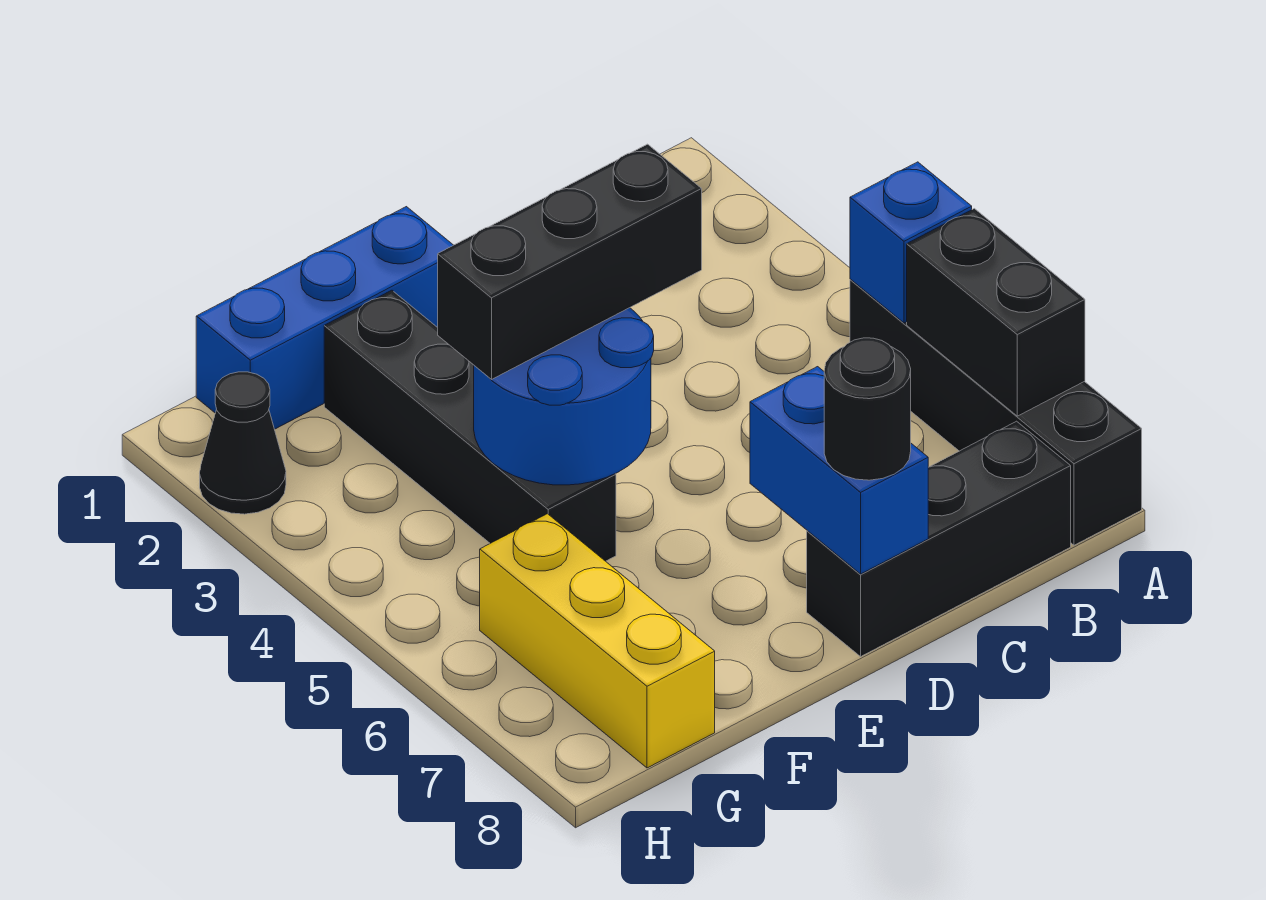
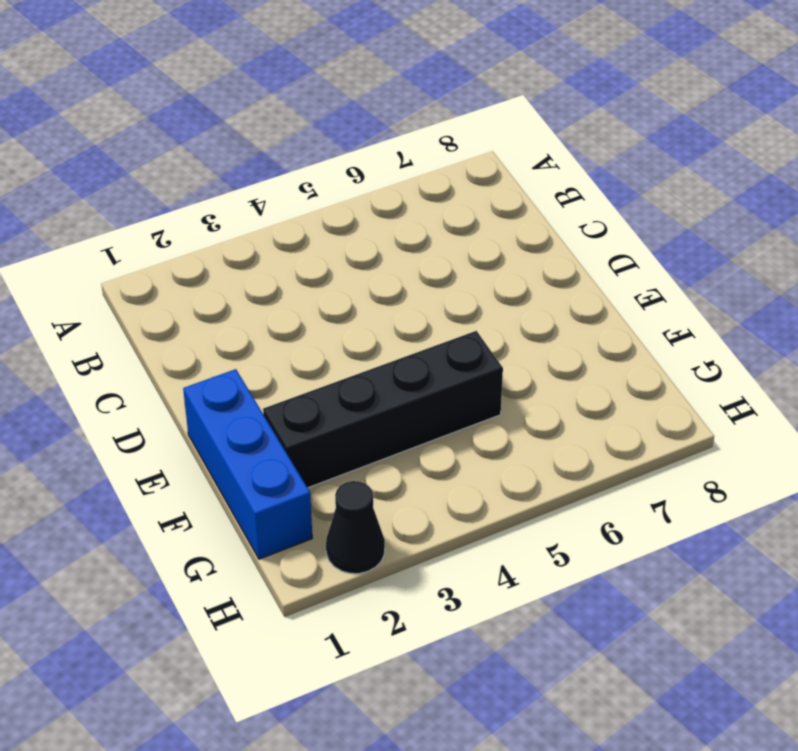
none -> black 1x4 brick [850,279,1142,545]
none -> black 1x3 brick [807,421,1071,657]
none -> yellow 1x3 brick [480,514,715,768]

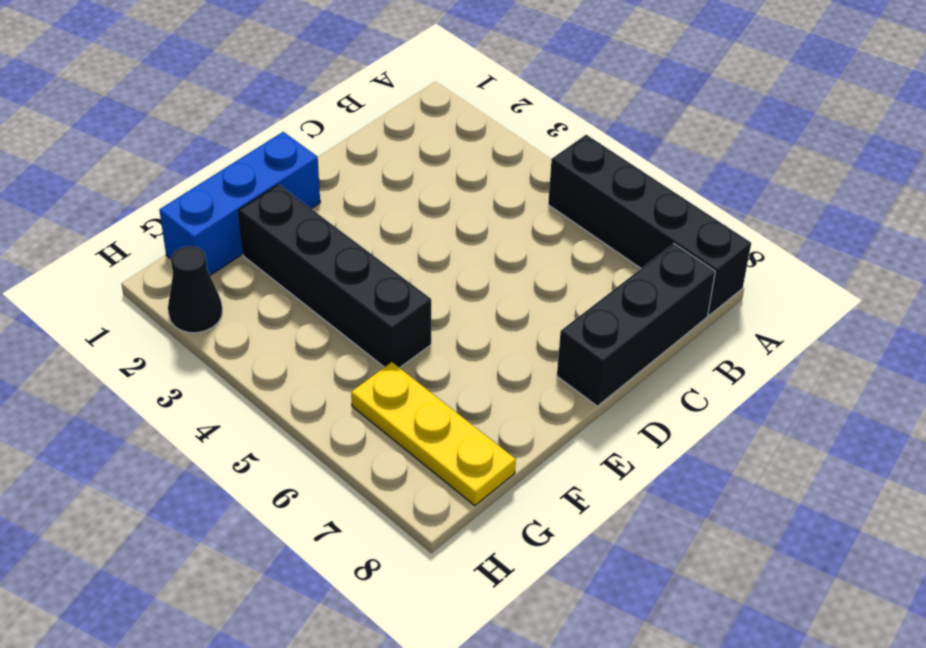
yellow 1x3 plate [351,362,516,506] -> yellow 1x3 brick [480,514,715,768]
none -> blue 1x1 brick [850,162,972,323]
none -> black 1x2 brick [907,209,1085,416]
none -> blue 1x2 brick [750,367,928,574]

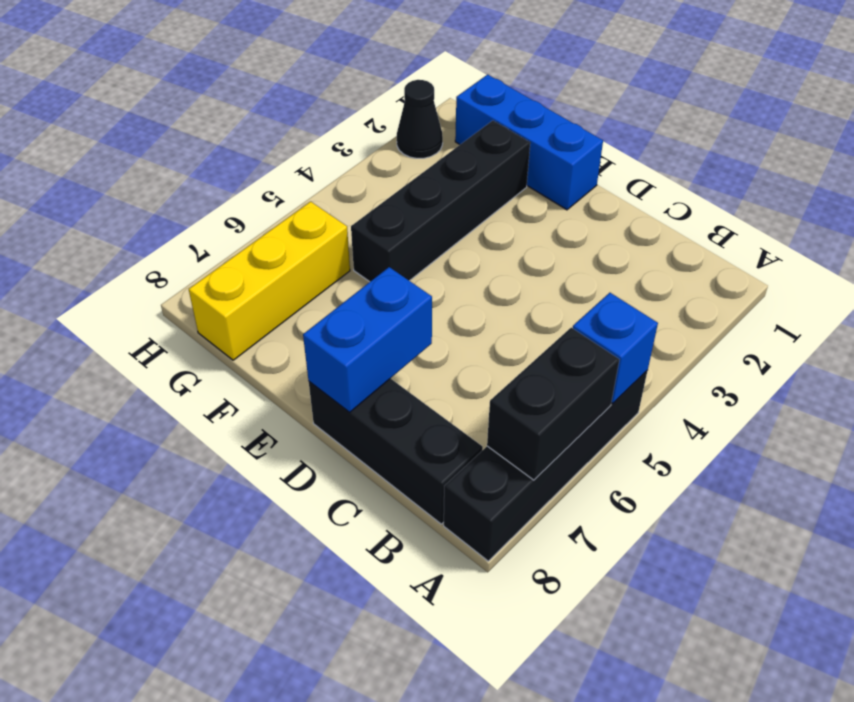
none -> blue 2x2 round brick [474,308,654,485]
none -> black 1x3 brick [438,144,702,379]
none -> black 1x1 round brick [824,338,911,480]

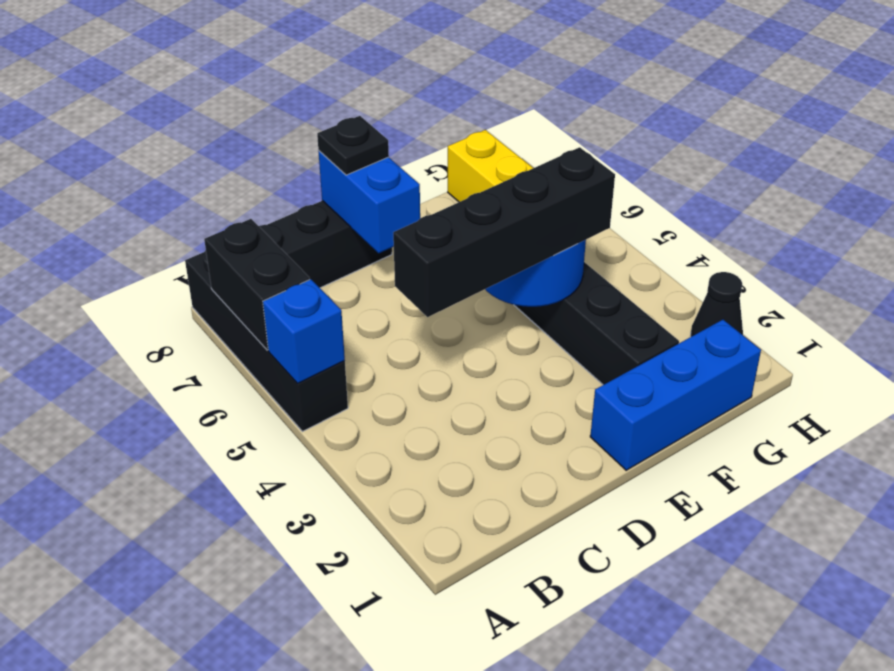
black 1x4 brick [393,147,615,317] -> black 1x3 brick [438,144,702,379]
black 1x1 plate [317,116,389,175] -> black 1x1 round brick [824,338,911,480]

